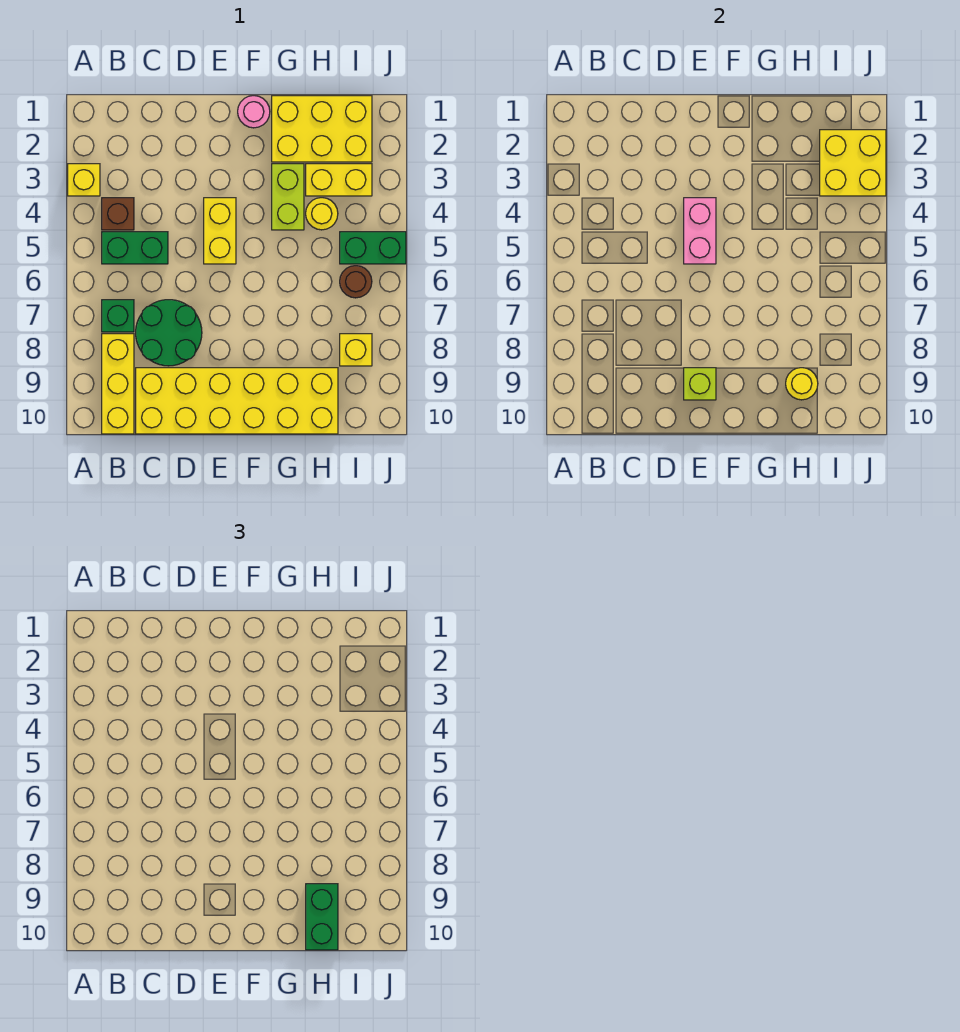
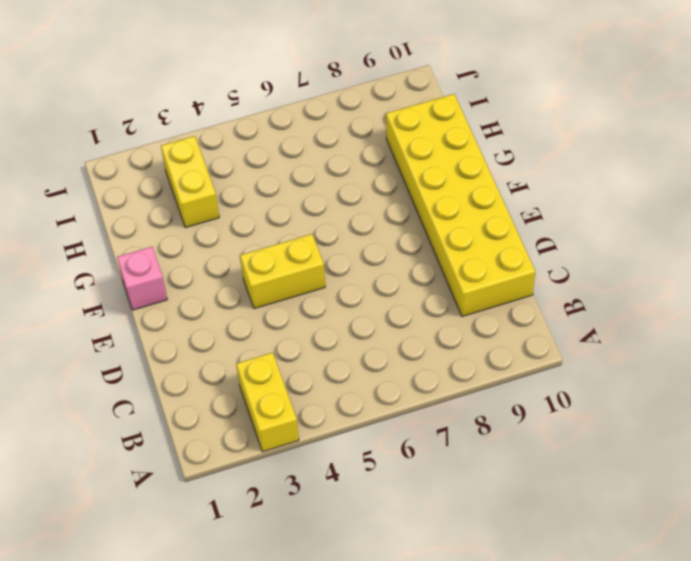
yellow 1x2 brick [236,353,299,452] -> yellow 1x1 brick [68,164,100,196]
pink 1x1 brick [117,247,167,310] -> pink 1x1 round brick [238,96,270,128]
none -> brown 1x1 brick [102,198,134,230]
none -> green 1x2 brick [102,232,168,264]
none -> green 1x1 brick [102,300,134,332]

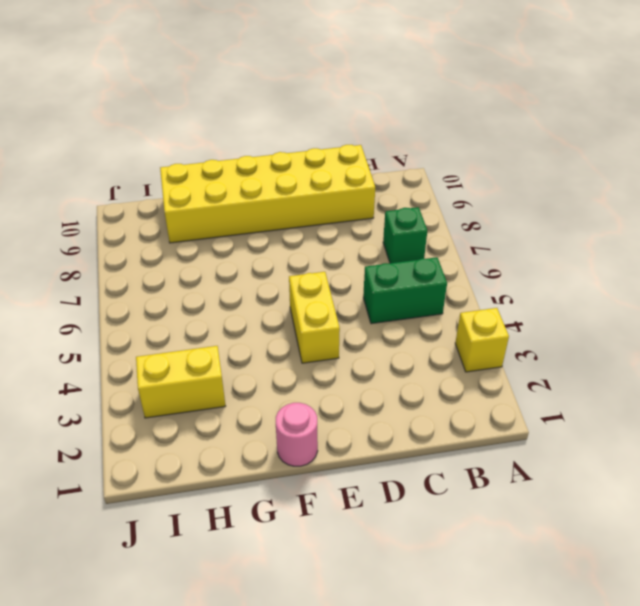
none -> brown 1x1 brick [102,198,134,230]
none -> yellow 1x3 brick [102,334,134,434]
none -> green 2x2 round brick [136,300,202,366]

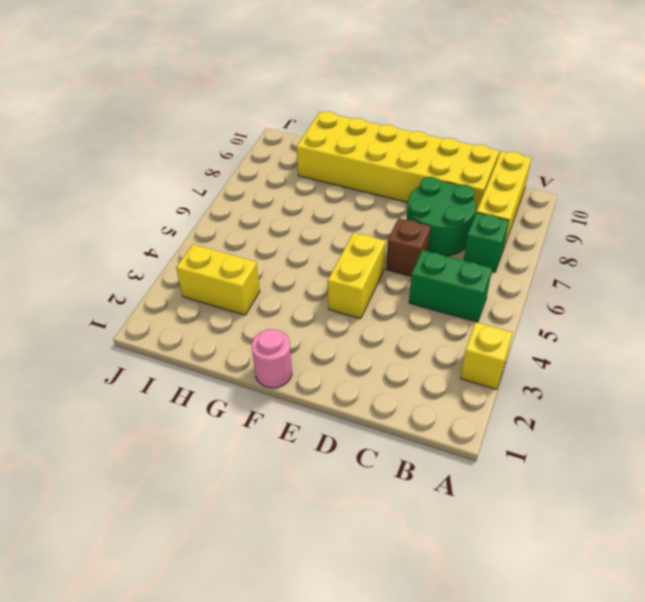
brown 1x1 brick [386,218,431,276] -> brown 1x1 brick moved to [102,198,134,230]
none -> yellow 2x3 brick [272,96,372,162]
none -> lime 1x2 brick [272,164,304,230]
none -> yellow 1x1 round brick [306,198,338,230]

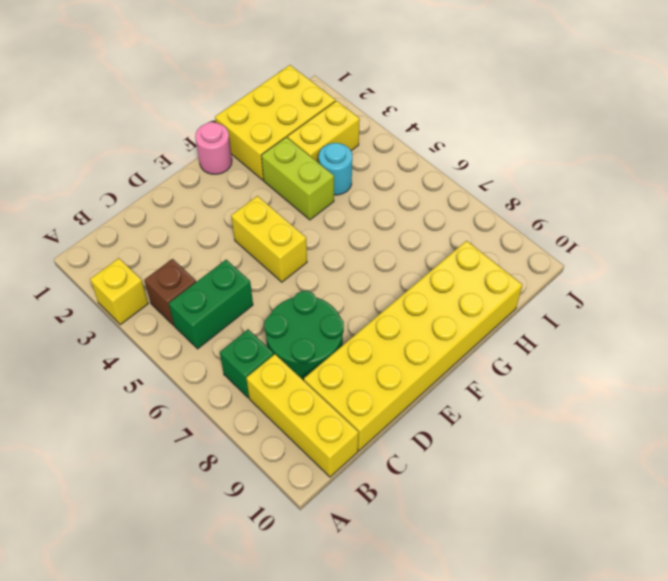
cyan 1x1 round brick [319,143,352,195] -> yellow 1x1 round brick [306,198,338,230]
none -> green 1x2 brick [340,232,406,264]
none -> brown 1x1 round brick [340,266,372,298]
none -> yellow 1x1 brick [340,334,372,366]

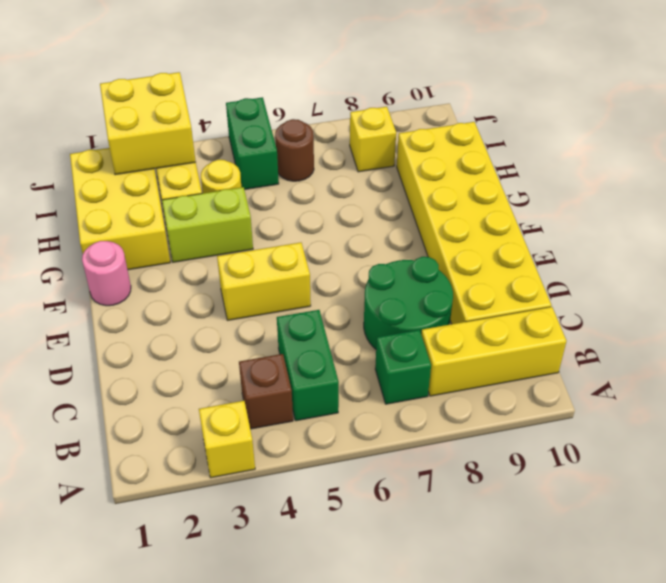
none -> pink 1x2 brick [684,198,716,264]
none -> lime 1x1 brick [684,368,716,400]
none -> yellow 1x1 round brick [786,368,818,400]

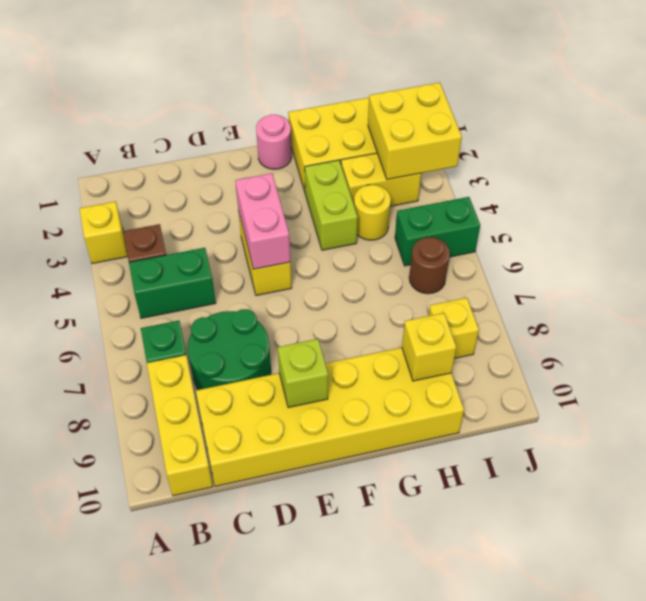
yellow 1x1 brick [402,313,456,381] -> yellow 1x1 round brick [786,368,818,400]
none -> green 1x2 brick [306,884,338,950]

